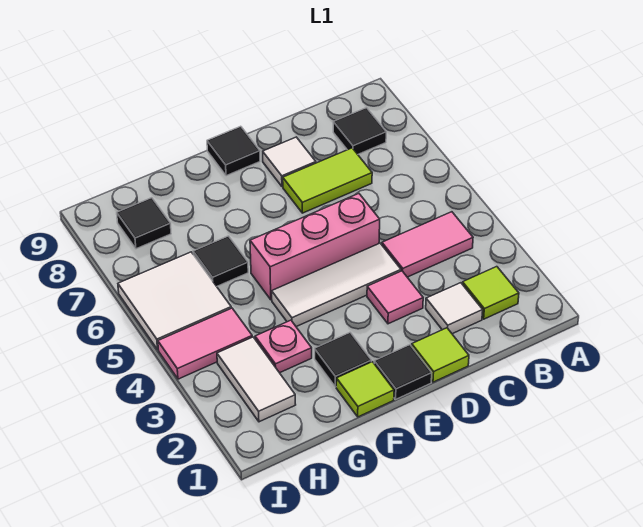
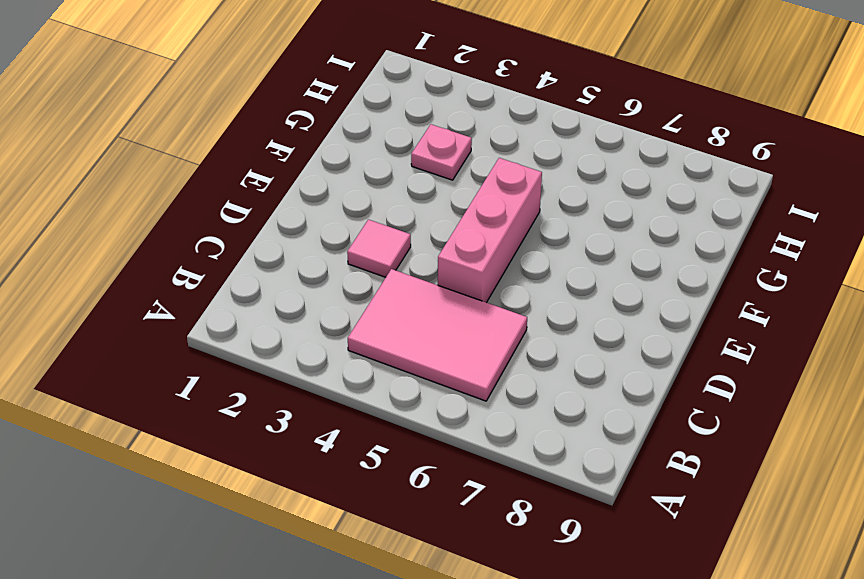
pink 2x3 tile [348,269,527,401] -> pink 1x2 tile [382,212,473,277]
none -> lime 1x1 tile [462,267,519,319]
none -> black 1x1 tile [333,108,386,154]
none -> white 1x1 tile [426,283,483,334]

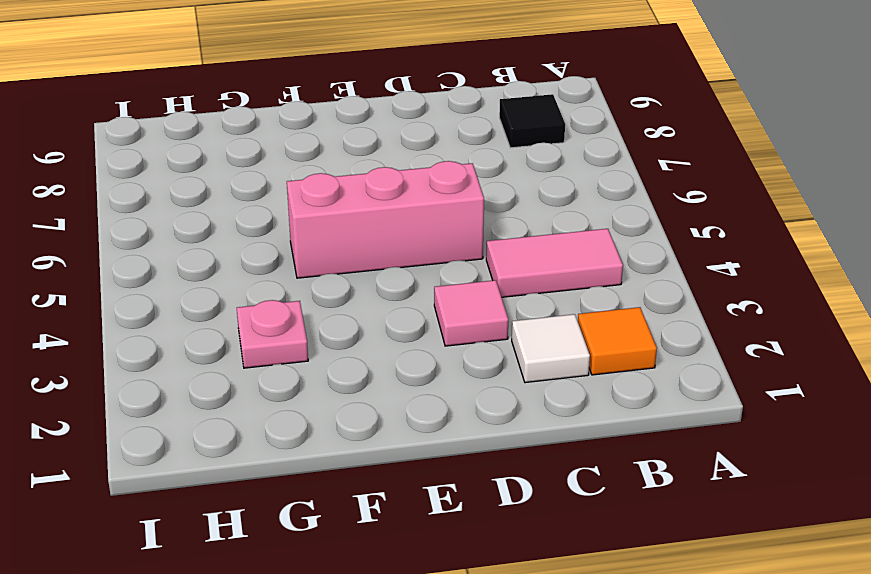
orange 1x1 tile [578,307,657,375] -> lime 1x1 tile [462,267,519,319]
none -> lime 1x2 tile [283,148,372,213]
none -> lime 1x1 tile [412,328,469,382]
none -> white 1x3 tile [272,243,401,327]

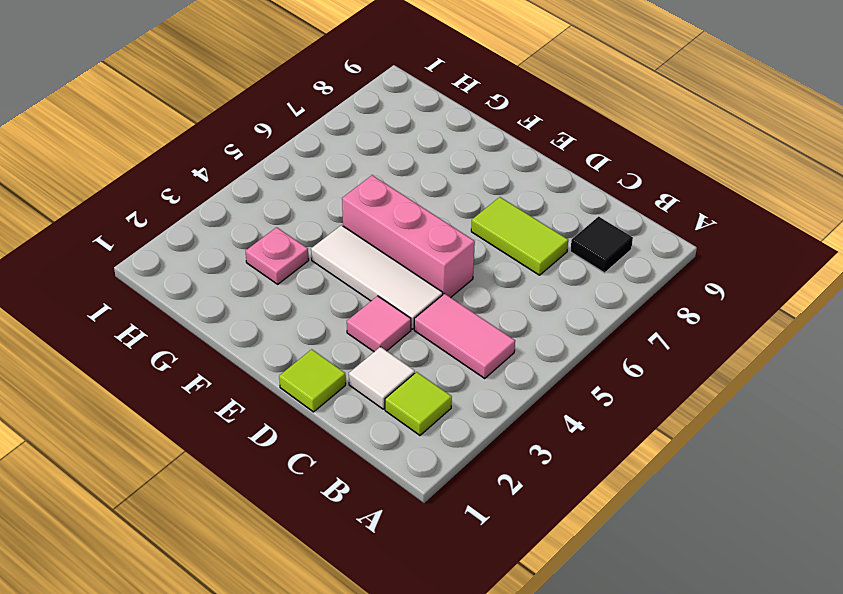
none -> white 1x1 tile [263,137,316,187]
none -> black 1x1 tile [374,345,432,399]
none -> black 1x1 tile [207,126,260,176]

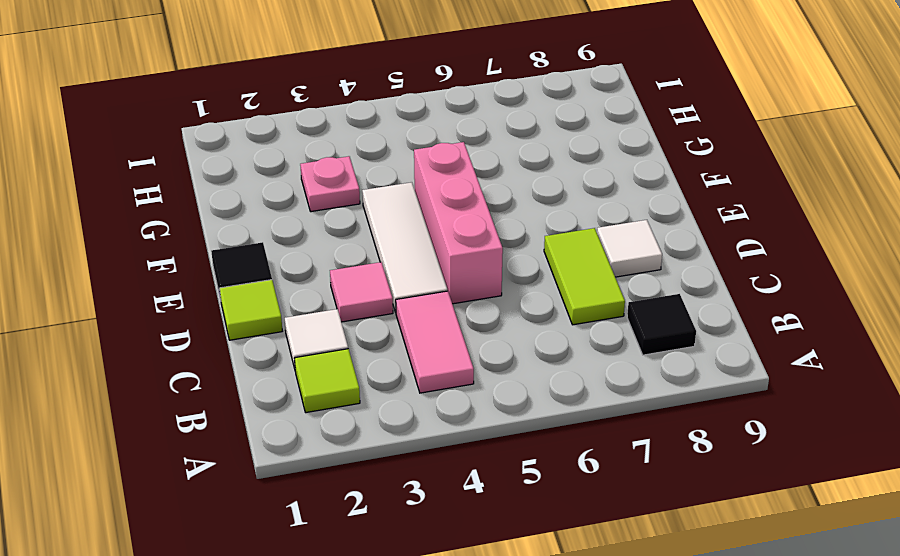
none -> black 1x1 tile [207,126,260,176]
none -> lime 1x1 tile [336,362,394,417]
none -> black 1x1 tile [315,333,371,387]

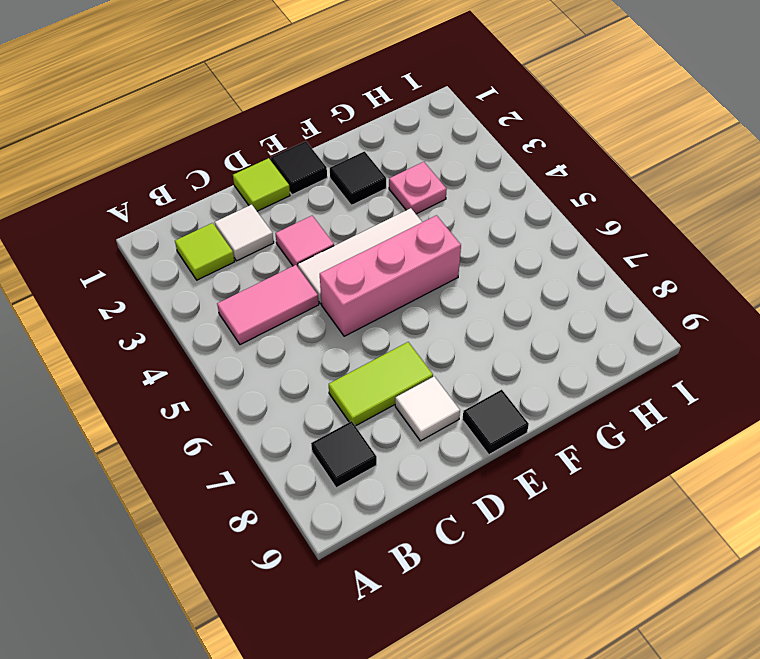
none -> lime 1x1 tile [336,362,394,417]
none -> black 1x1 tile [193,236,248,286]
none -> white 1x2 tile [217,337,296,422]

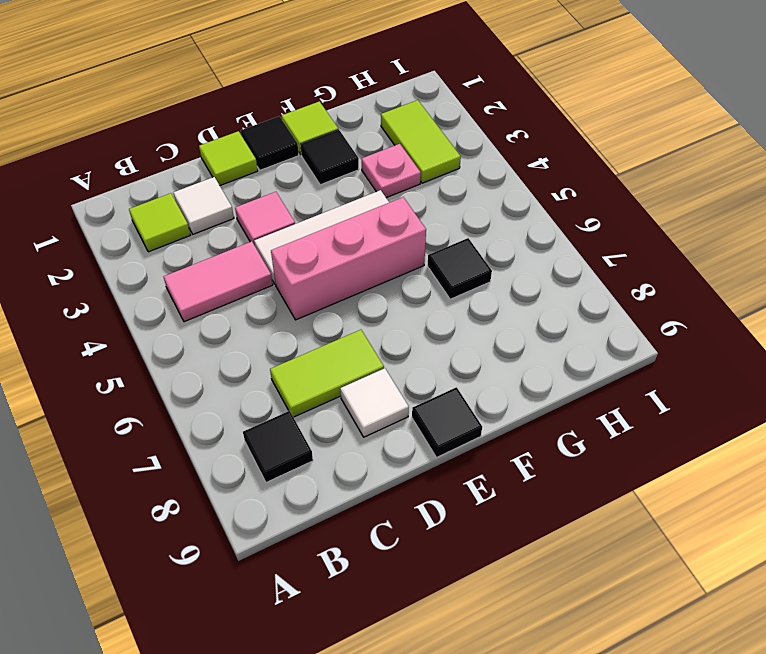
lime 1x2 tile [381,100,461,183] -> white 1x2 tile [217,337,296,422]
none -> pink 1x2 tile [158,308,252,379]
none -> white 2x2 tile [118,252,231,350]
none -> black 1x1 tile [117,198,171,249]

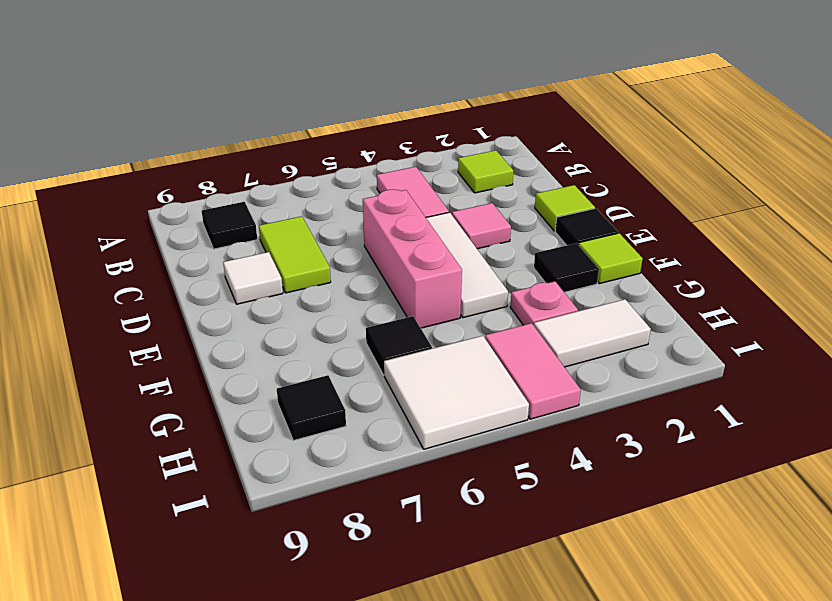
none -> white 1x1 tile [426,283,483,334]
none -> black 1x1 tile [207,126,260,176]

